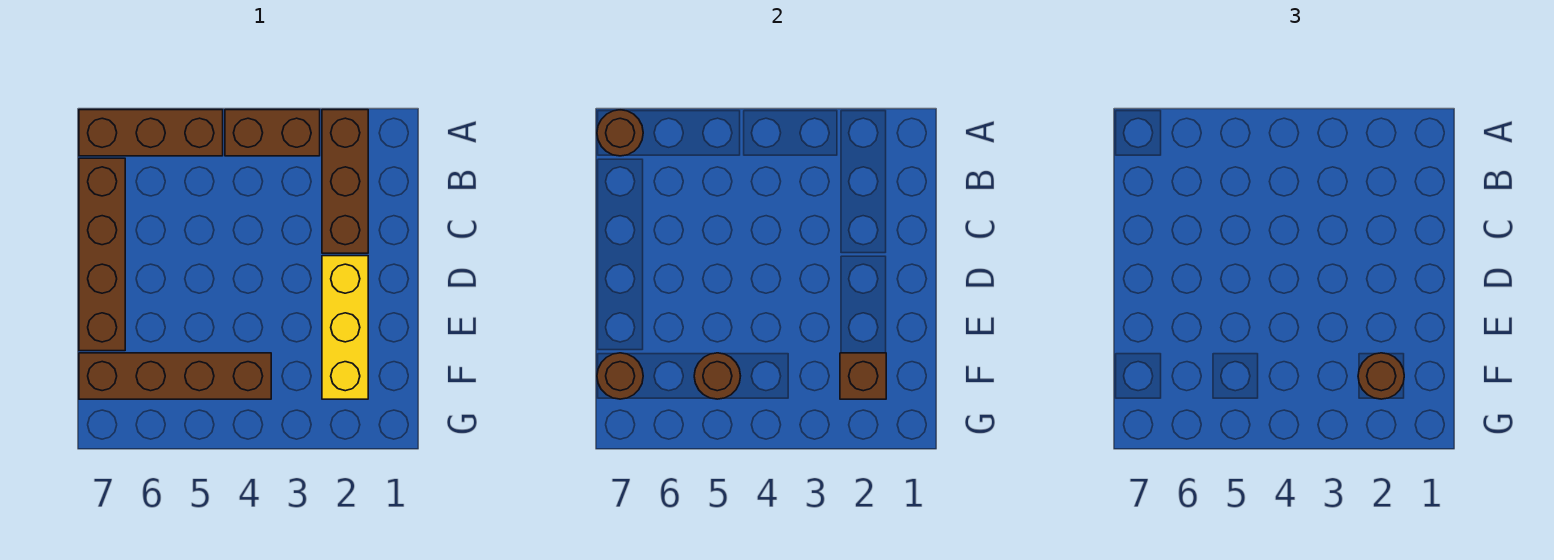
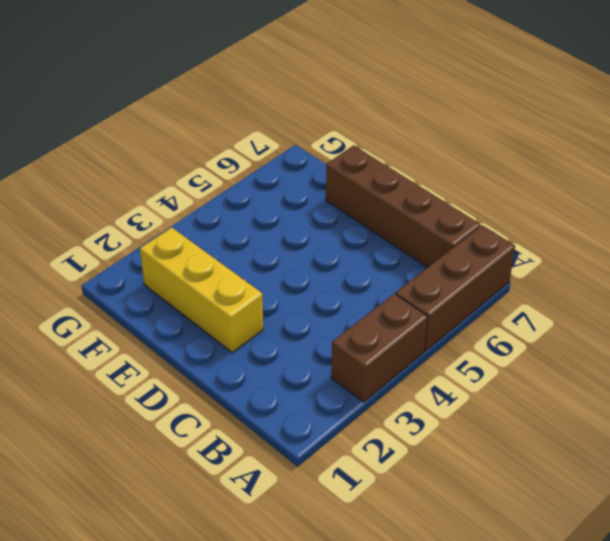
none -> brown 1x3 brick [322,110,368,253]
none -> brown 1x4 brick [79,353,271,399]

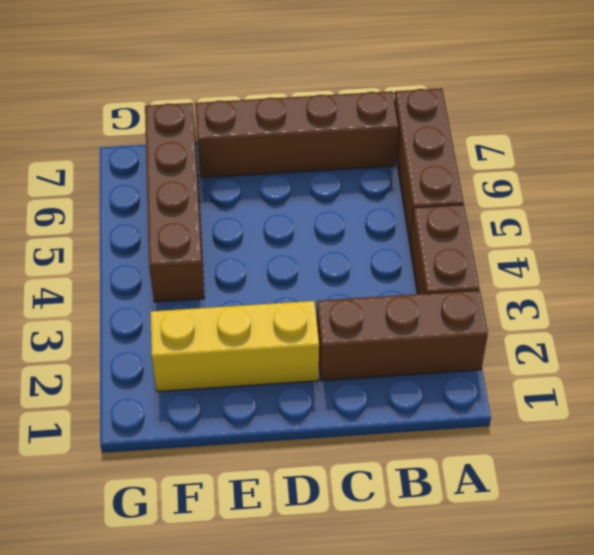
none -> brown 1x1 round brick [597,110,643,156]
none -> brown 1x1 brick [840,353,886,399]

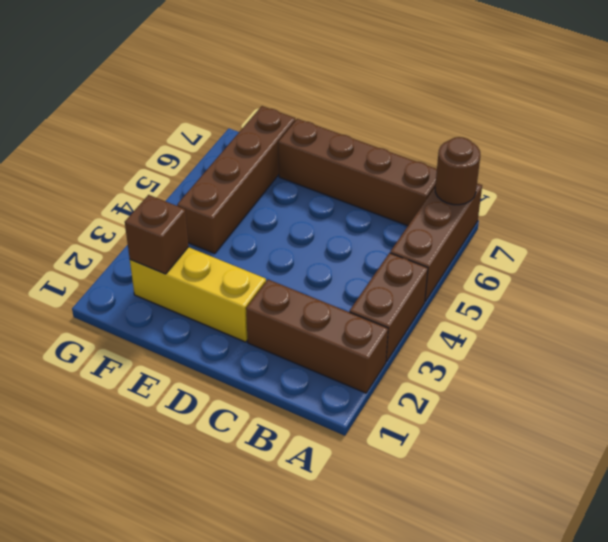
none -> brown 1x1 round brick [694,353,740,399]
none -> brown 1x1 round brick [597,353,643,399]

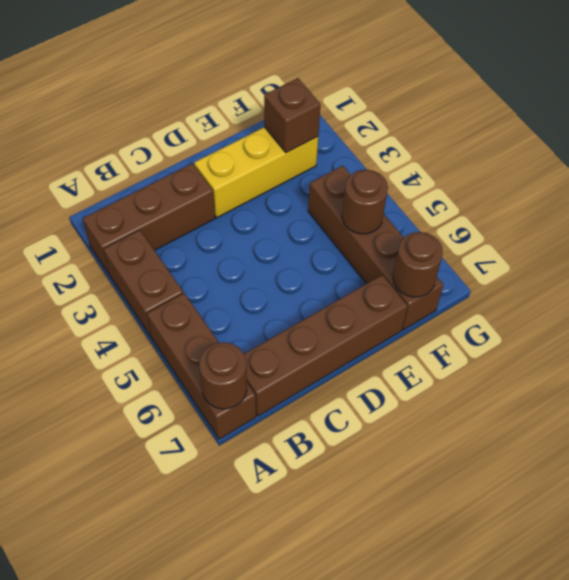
none -> brown 1x1 round brick [1358,353,1404,399]

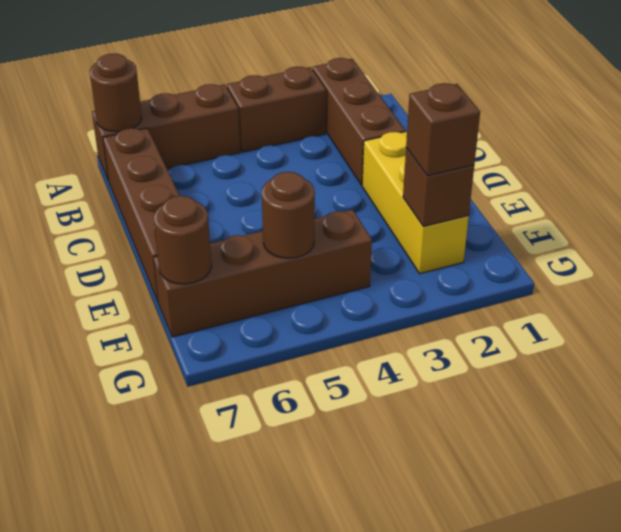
brown 1x1 brick [406,83,480,176] -> brown 1x1 round brick [1358,353,1404,399]

